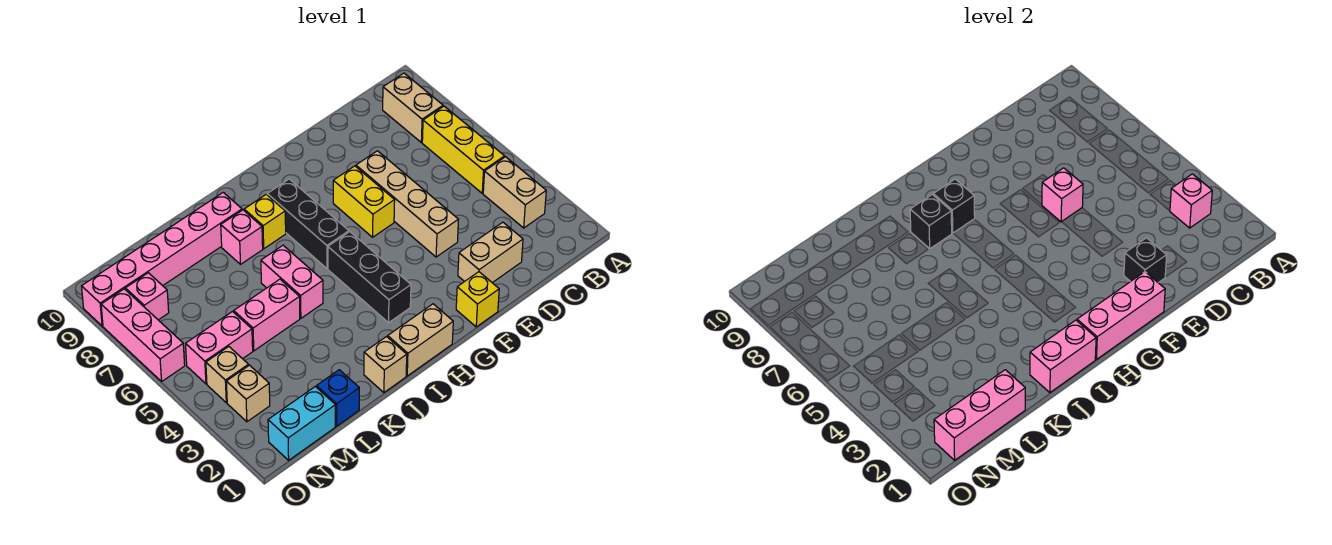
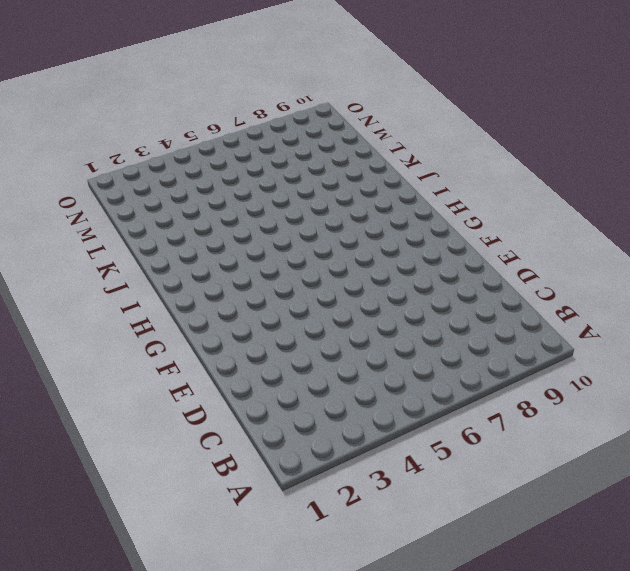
none -> tan 1x2 brick [483,157,546,228]
none -> yellow 1x3 brick [422,106,505,193]
none -> tan 1x2 brick [383,73,443,143]
none -> tan 1x2 brick [458,222,523,283]

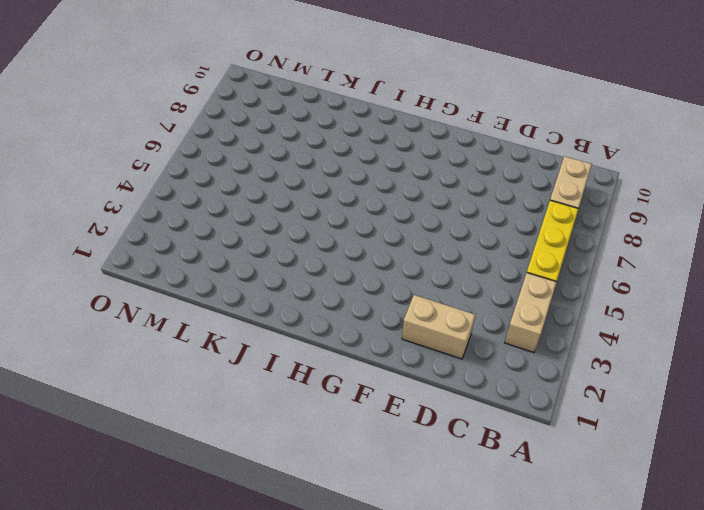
none -> tan 1x4 brick [356,151,458,257]
none -> yellow 1x1 brick [456,272,499,327]
none -> yellow 1x2 brick [333,166,395,237]
none -> tan 1x2 brick [388,304,453,376]

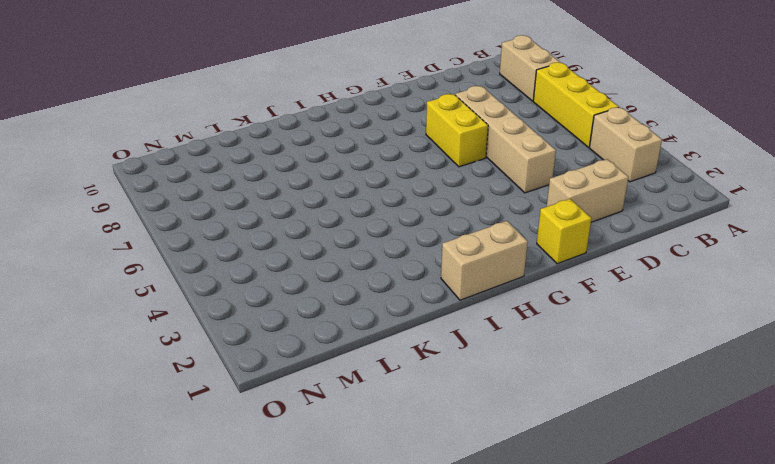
none -> black 1x3 brick [328,232,411,323]
none -> black 1x3 brick [267,179,349,268]
none -> yellow 1x1 brick [244,195,286,249]
none -> tan 1x1 brick [364,337,407,393]

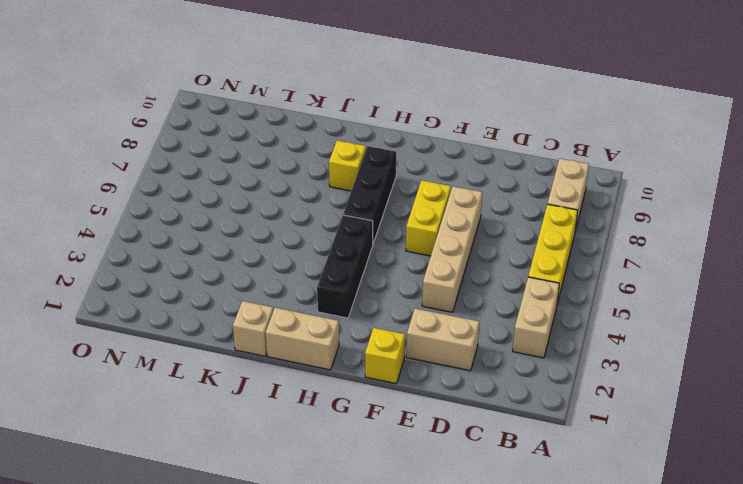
none -> pink 1x2 brick [261,245,323,318]
none -> pink 1x1 brick [221,210,263,264]
none -> pink 1x6 brick [82,193,242,326]
none -> pink 1x2 brick [234,279,300,351]

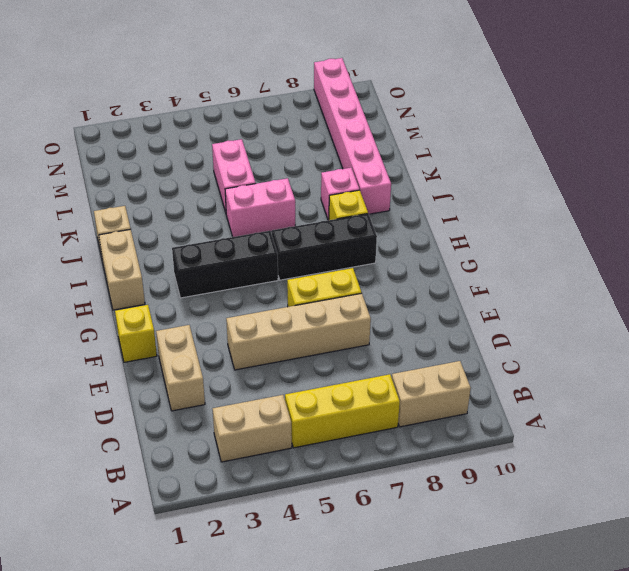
none -> blue 1x1 brick [316,370,359,426]
none -> cyan 1x2 brick [268,387,335,460]
none -> pink 1x2 brick [186,312,253,384]
none -> tan 1x1 brick [226,365,270,422]

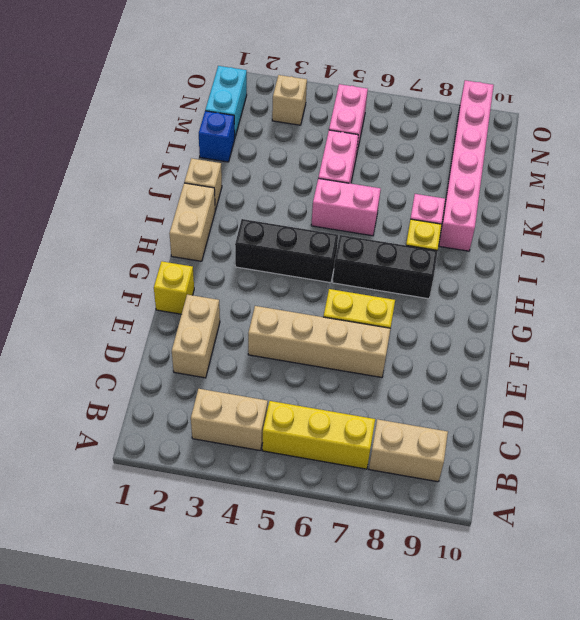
none -> tan 1x1 brick [206,347,249,403]
none -> pink 1x1 brick [125,273,169,320]
none -> pink 1x3 brick [101,289,185,381]
none -> pink 1x1 brick [1170,174,1212,228]

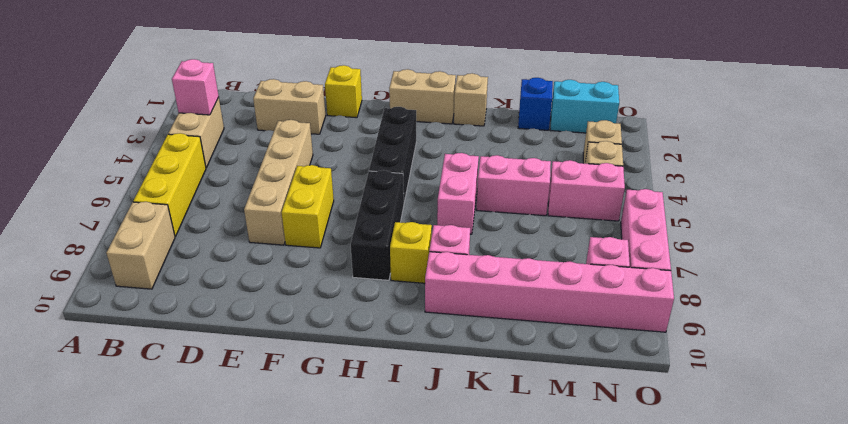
none -> black 1x1 brick [1124,238,1167,283]
none -> pink 1x1 brick [1042,168,1083,222]
none -> pink 1x3 brick [1077,272,1165,359]
none -> black 1x1 brick [933,179,975,233]

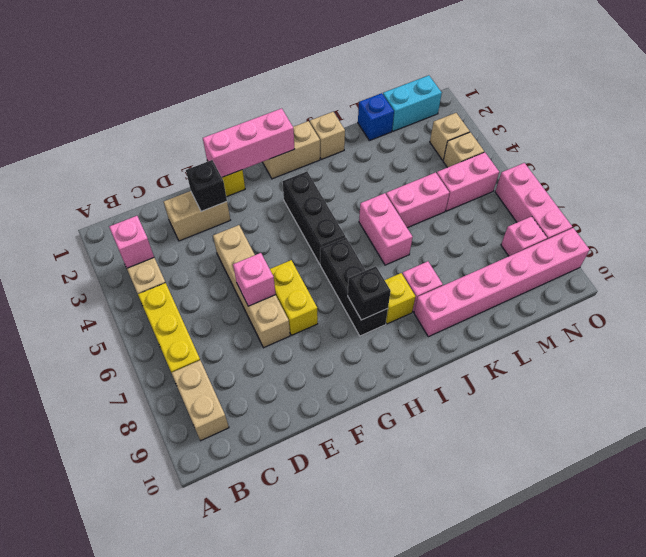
none -> pink 1x2 brick [1030,320,1096,393]
none -> black 1x1 brick [910,195,952,249]
none -> pink 1x3 brick [934,370,1025,460]

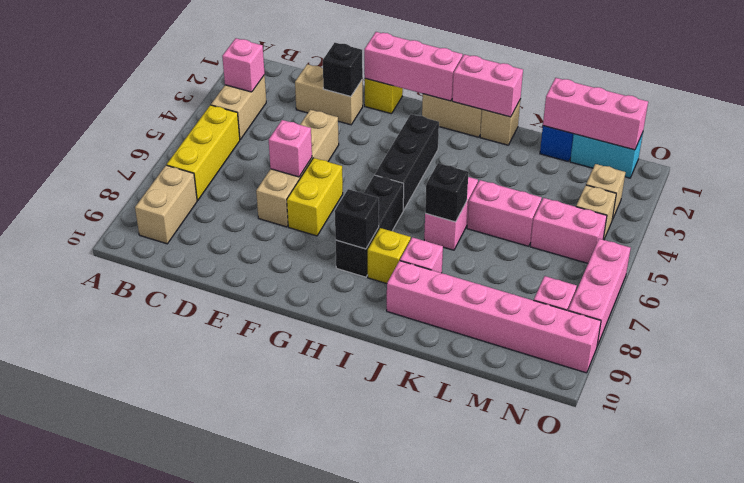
black 1x1 brick [425,163,469,222] -> black 1x1 brick moved to [910,195,952,249]

